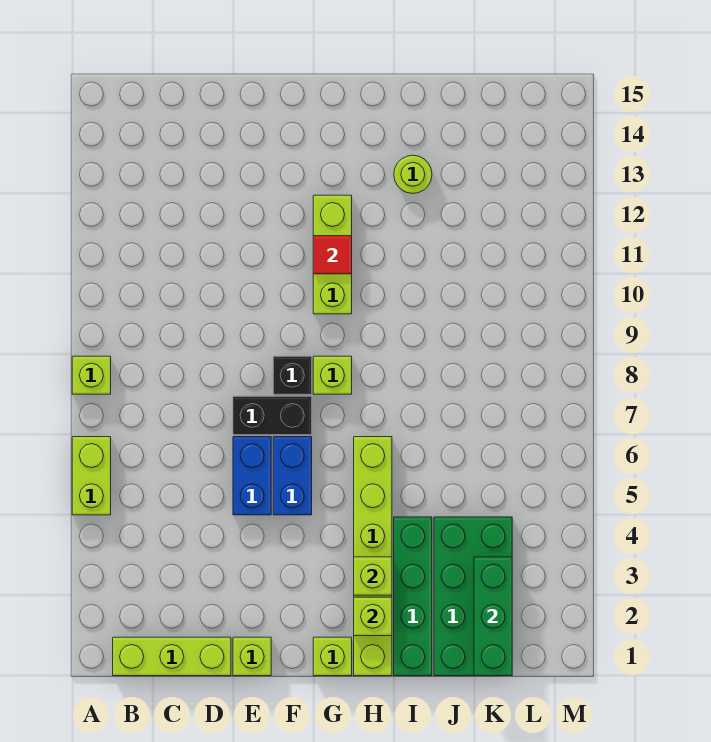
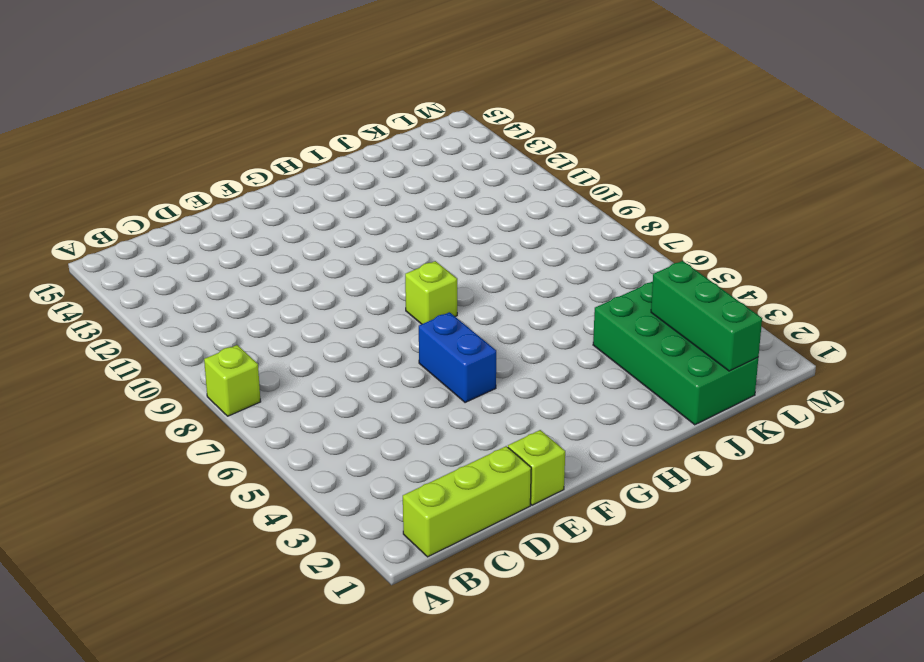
none -> lime 1x2 brick [72,437,111,515]
none -> blue 1x2 brick [233,437,271,515]
none -> black 1x2 brick [233,396,312,435]

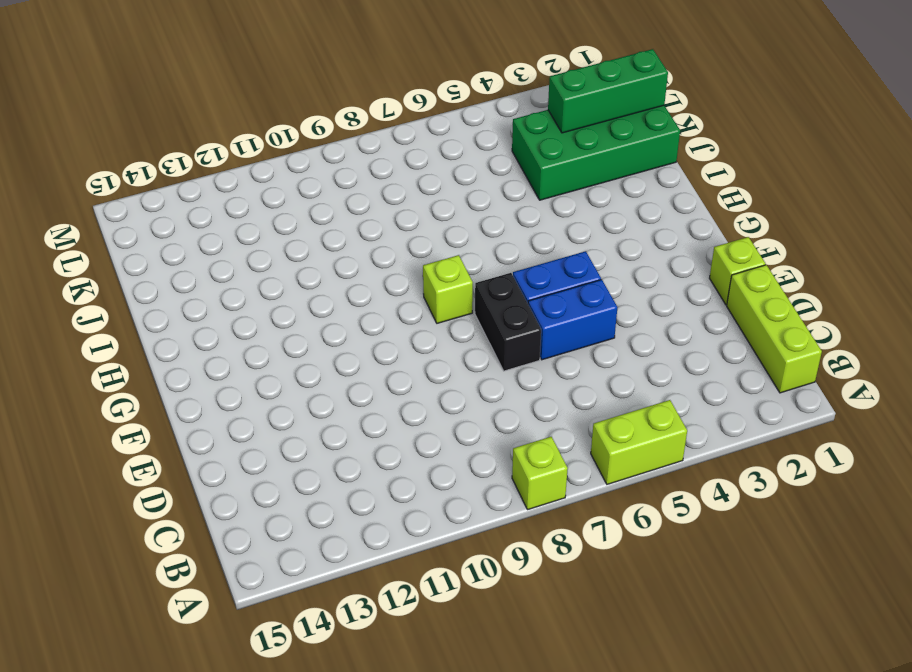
none -> black 1x1 brick [273,356,312,394]
none -> lime 1x1 brick [313,637,352,676]
none -> lime 1x3 brick [313,195,352,314]

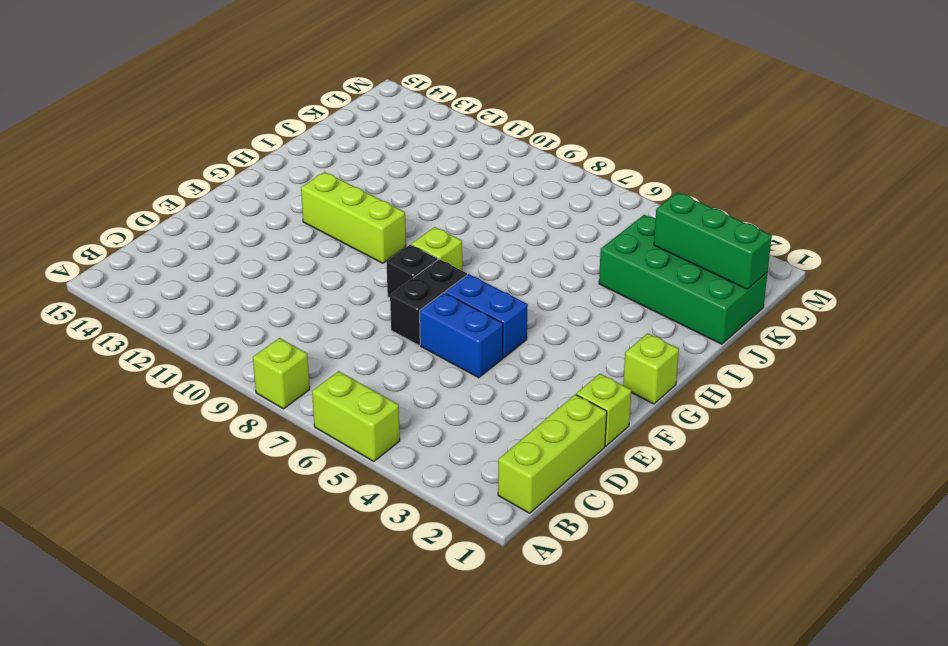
none -> lime 1x6 brick [354,437,392,676]
none -> green 1x4 brick [394,517,432,676]
none -> lime 1x1 round brick [394,155,432,193]

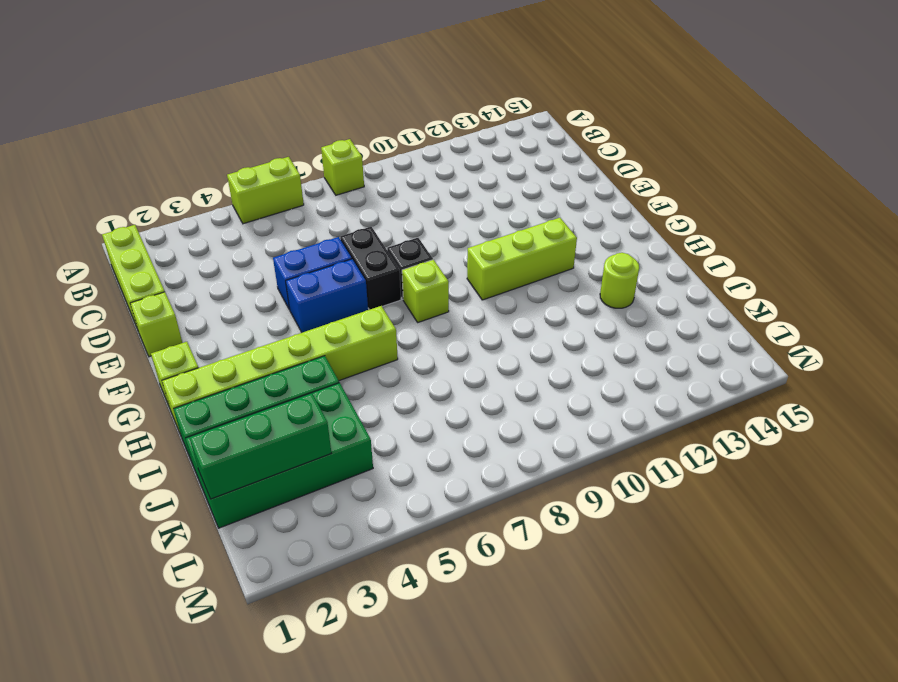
none -> red 1x1 tile [313,236,352,274]
none -> lime 1x1 brick [354,597,392,636]
none -> lime 1x1 brick [354,557,392,595]

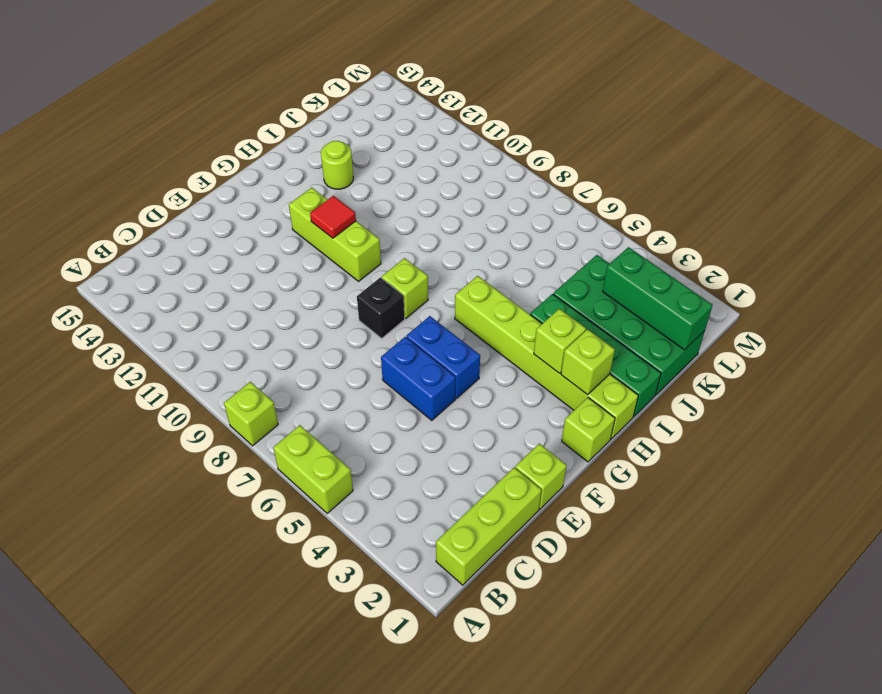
none -> black 1x2 brick [233,396,312,435]

